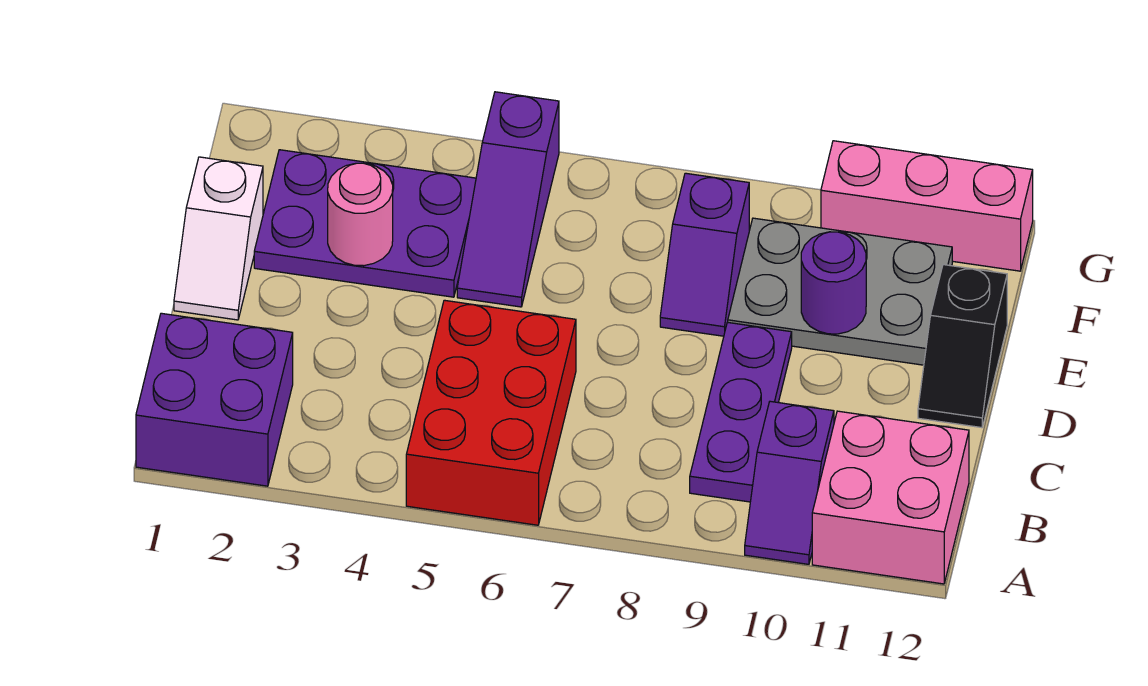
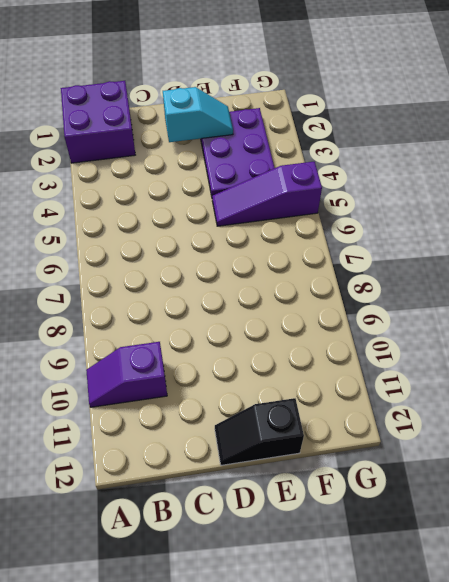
cyan 1x2 slope [163,87,233,142] -> none
none -> red 2x3 brick [406,300,576,525]
none -> pink 2x2 brick [812,411,969,584]
none -> purple 1x3 plate [690,322,792,502]

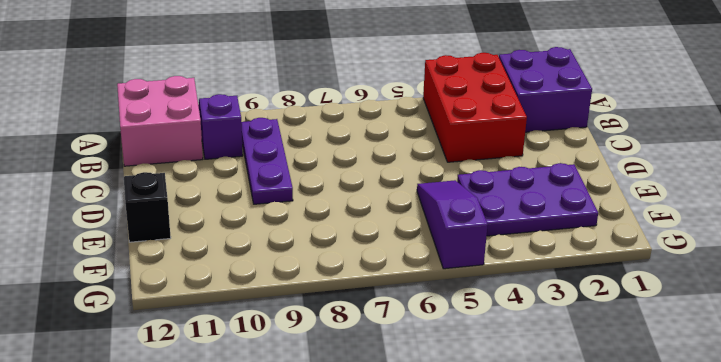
red 2x3 brick [423,53,527,162] -> red 2x3 brick moved to [406,300,576,525]
none -> white 1x2 slope [174,157,263,320]
none -> purple 1x2 slope [660,173,749,336]
none -> grey 2x3 plate [728,218,952,365]

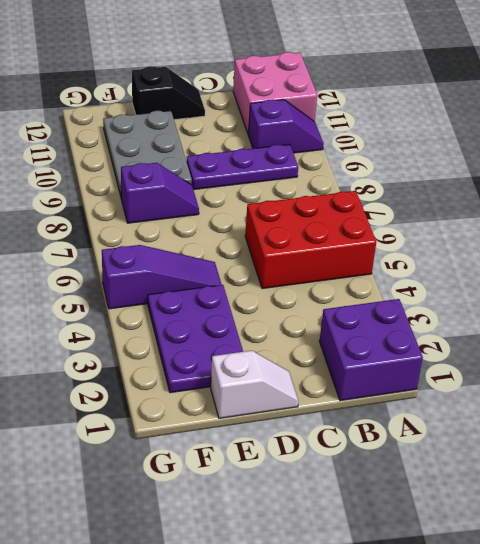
none -> pink 1x3 brick [821,141,1033,271]
none -> pink 1x1 round brick [328,163,393,266]
none -> purple 1x1 round brick [801,232,866,334]

